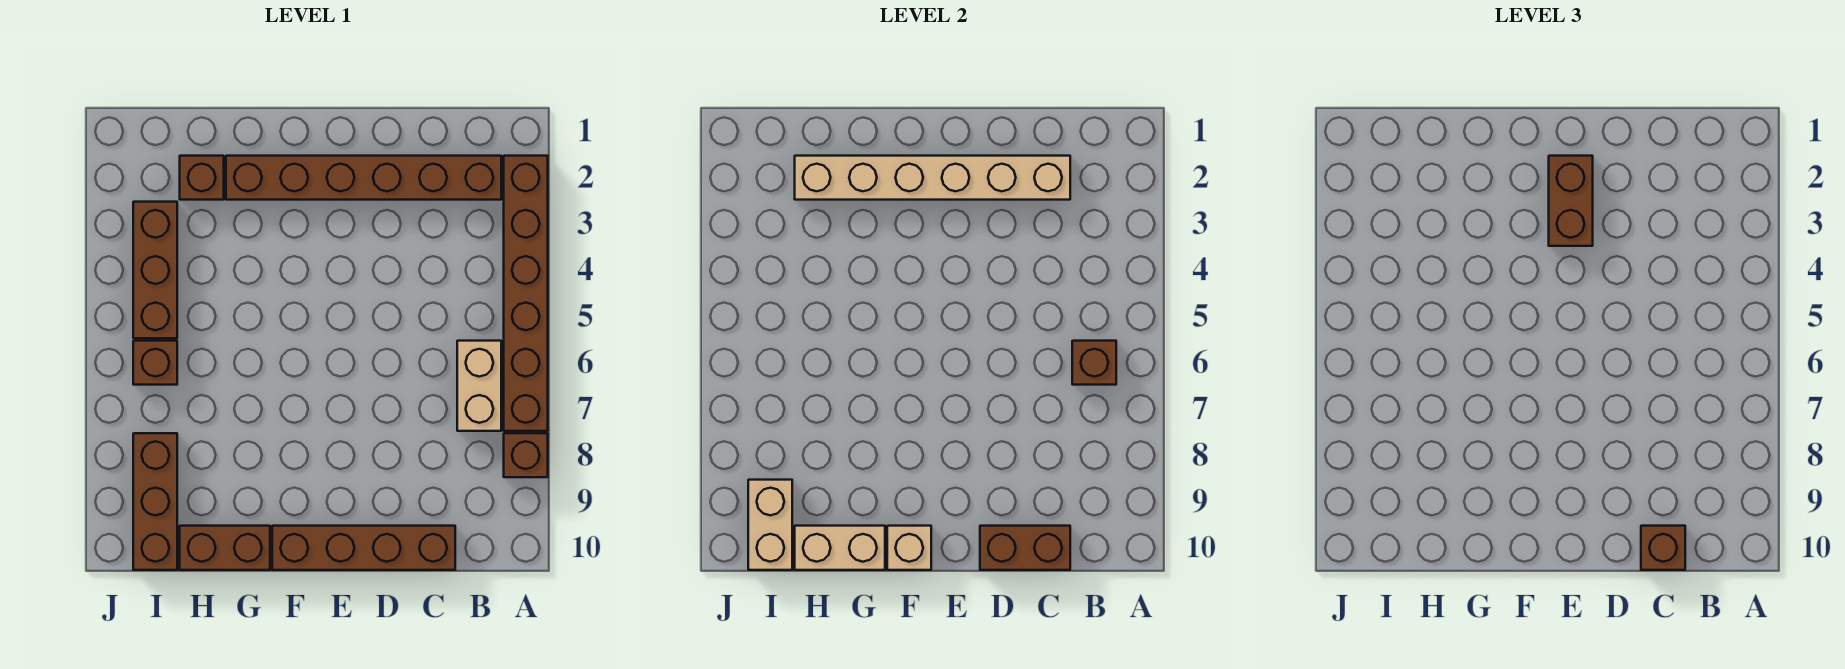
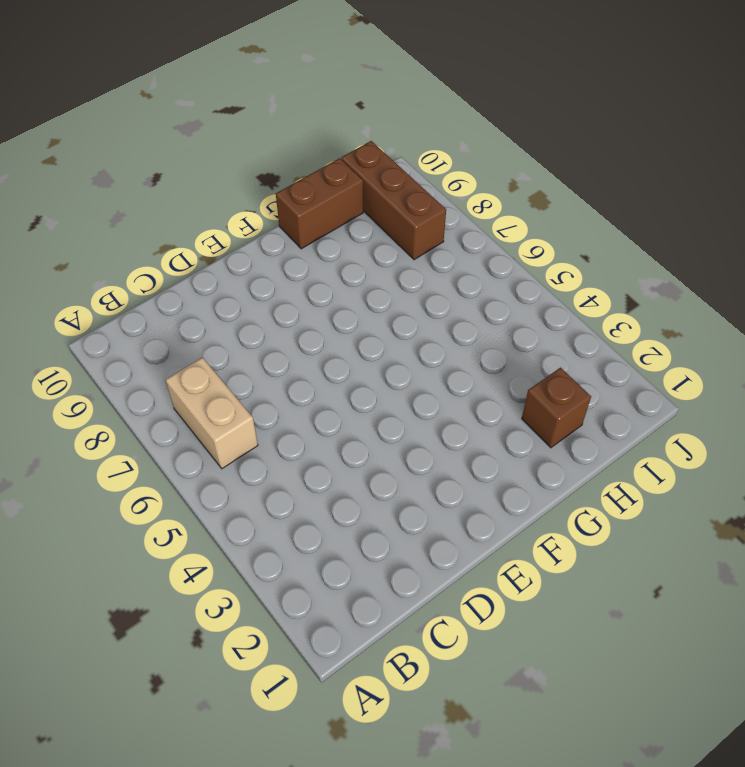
none -> brown 1x6 brick [504,156,548,431]
none -> brown 1x1 brick [504,433,548,477]
none -> brown 1x6 brick [226,156,501,200]

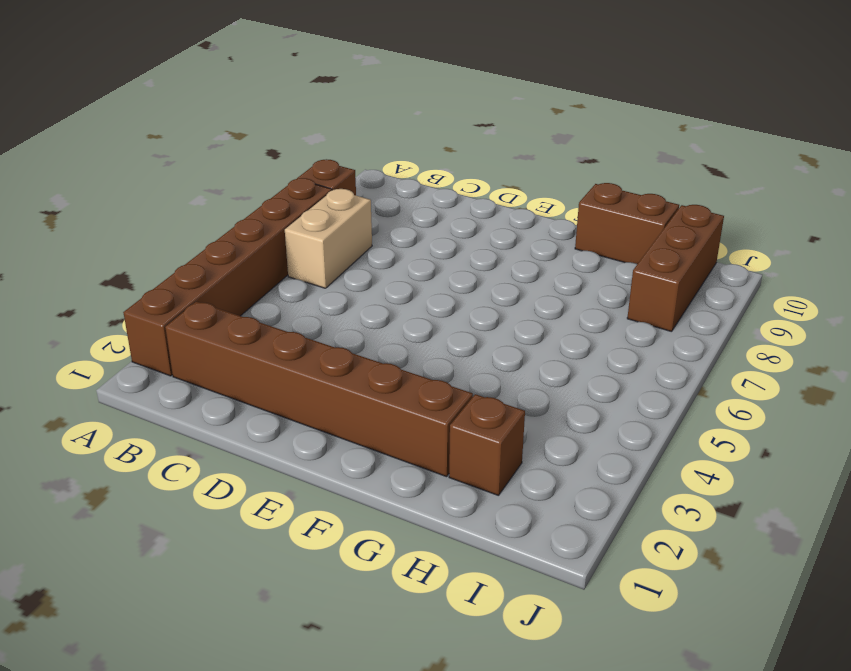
none -> brown 1x4 brick [272,526,455,570]
none -> brown 1x3 brick [133,202,177,338]
none -> brown 1x1 brick [133,341,177,385]

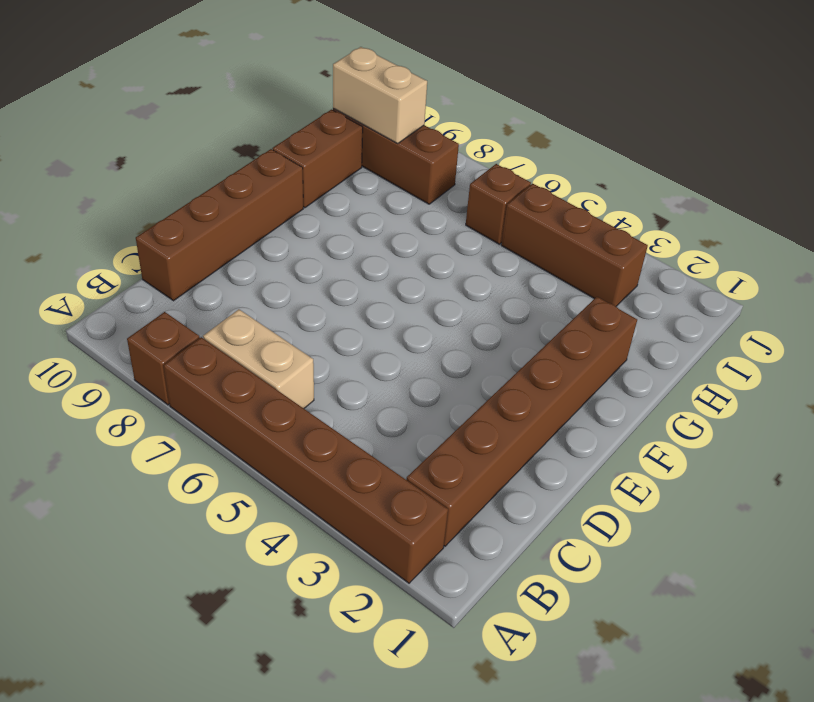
none -> brown 1x1 brick [180,156,224,200]
none -> brown 1x1 brick [1072,341,1116,385]
none -> tan 1x6 brick [795,156,1070,200]

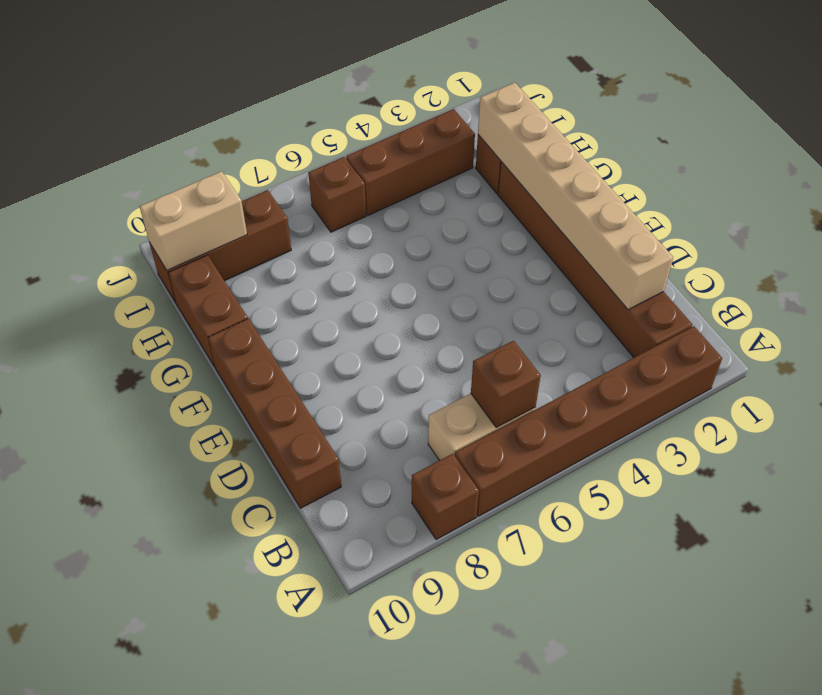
none -> brown 1x2 brick [980,526,1070,570]
none -> tan 1x1 brick [887,526,931,570]
none -> tan 1x2 brick [795,526,885,570]

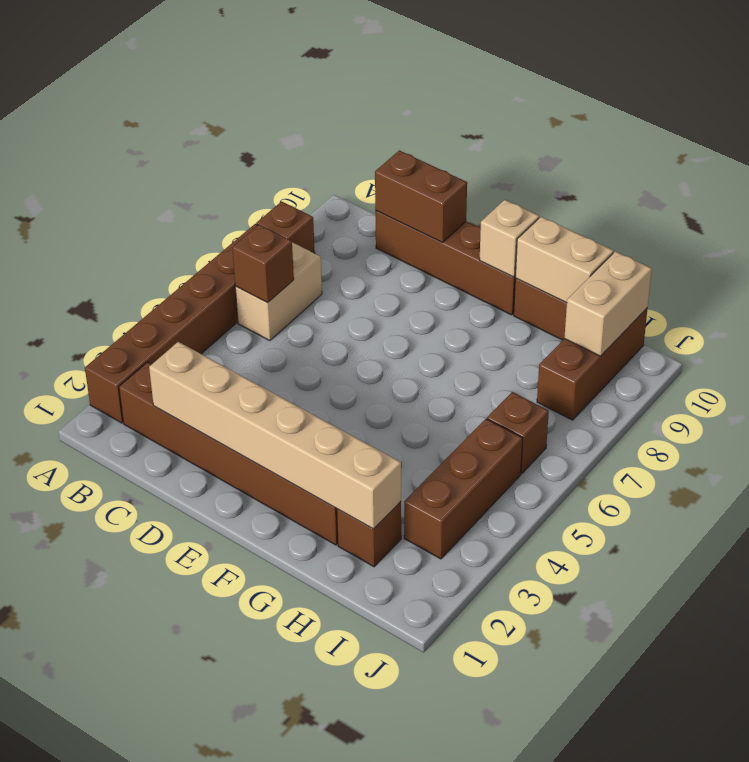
none -> brown 1x1 brick [1641,526,1685,570]
none -> brown 1x2 brick [1549,156,1593,246]

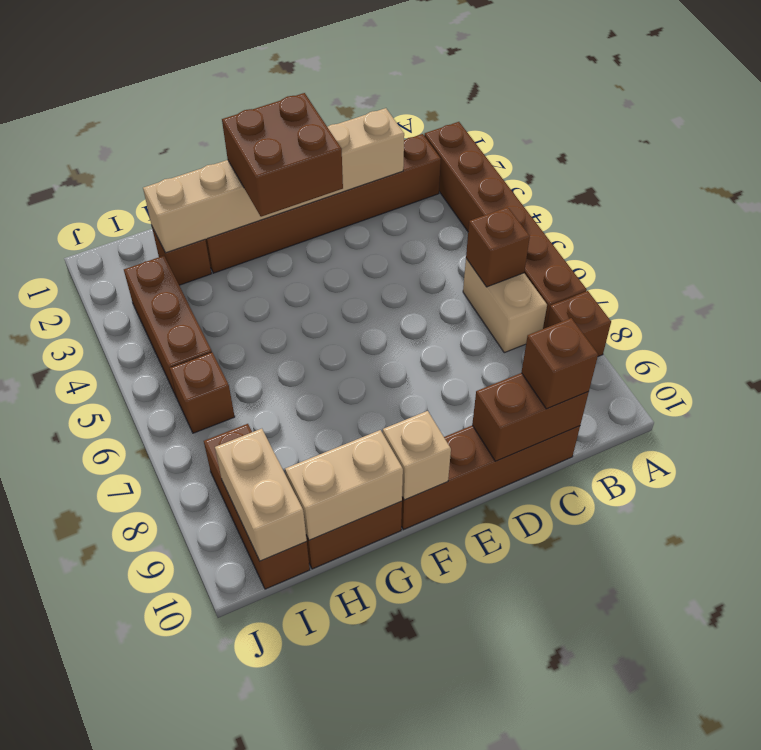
brown 2x2 brick [222,93,343,217] -> brown 1x2 brick [1549,156,1593,246]

